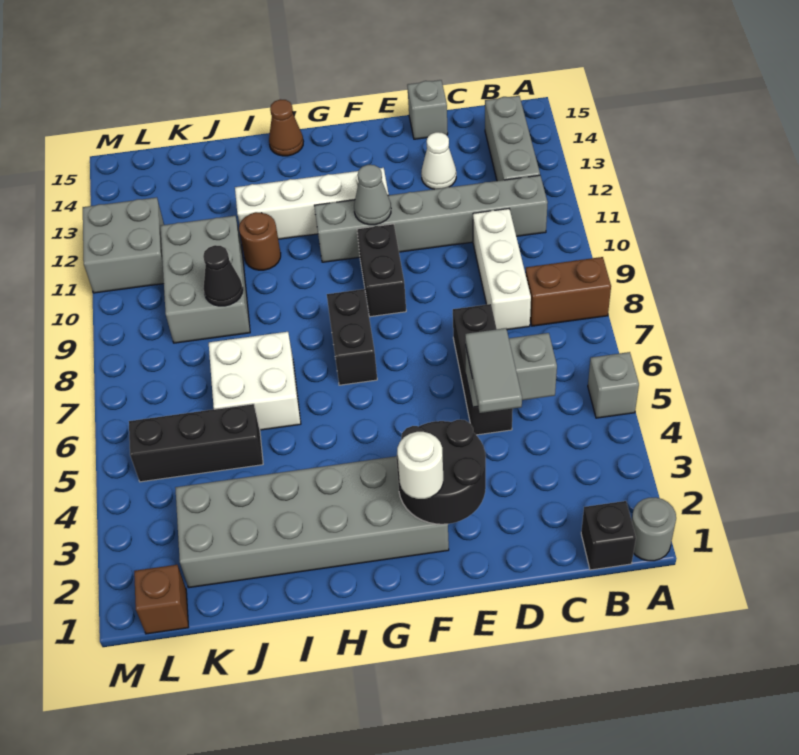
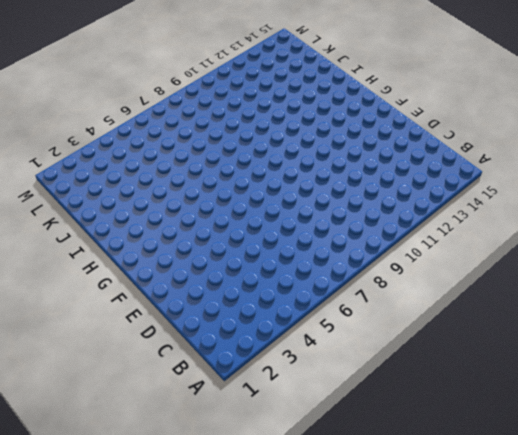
none -> grey 1x1 round brick [632,497,676,561]
none -> grey 1x1 brick [588,352,639,418]
none -> brown 1x2 brick [526,257,611,326]

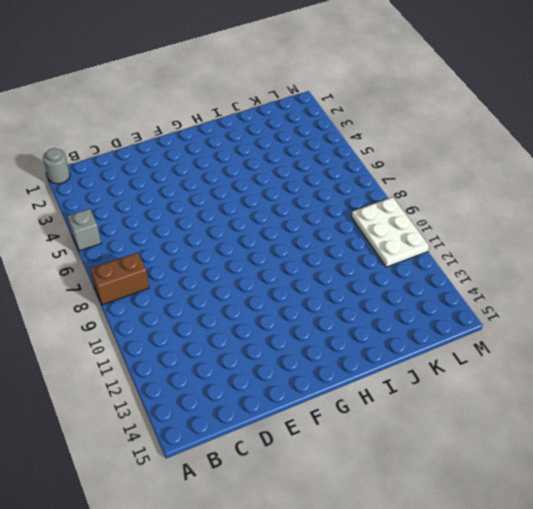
white 2x3 plate [352,197,429,267] -> grey 2x2 brick [83,197,164,293]
none -> black 1x1 brick [581,501,636,570]
none -> grey 1x6 brick [314,175,548,262]
none -> grey 1x3 brick [485,96,540,181]

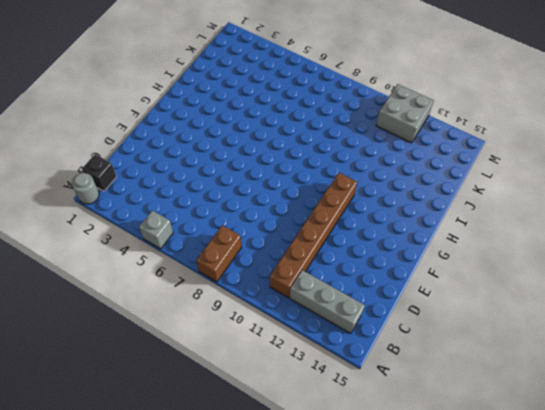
brown 1x6 brick [270,173,357,298] -> grey 1x6 brick [314,175,548,262]
none -> white 1x3 brick [473,209,531,330]
none -> black 1x3 brick [453,304,513,435]
none -> white 1x1 cone [421,132,456,189]

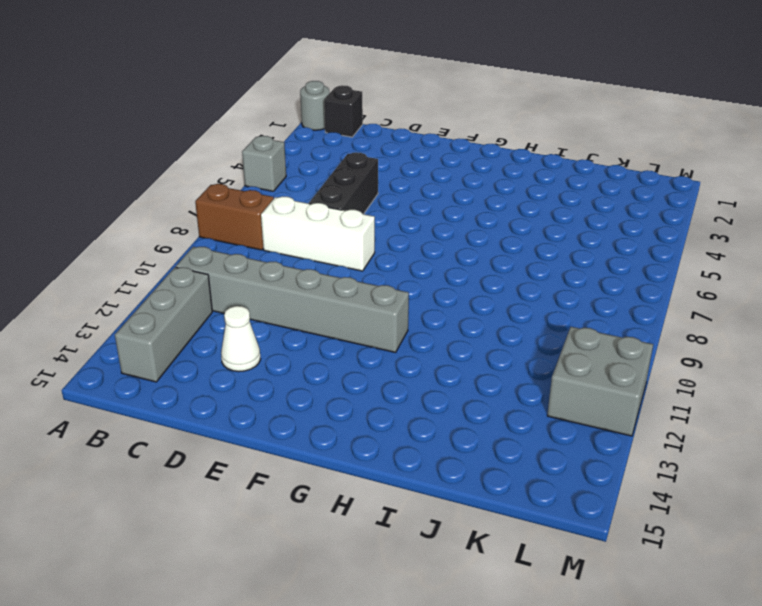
white 1x3 brick [261,196,375,271] -> white 1x3 brick turned to [473,209,531,330]
none -> grey 1x1 brick [407,80,448,139]
none -> grey 2x6 brick [175,456,449,588]
none -> black 1x2 brick [357,224,406,317]

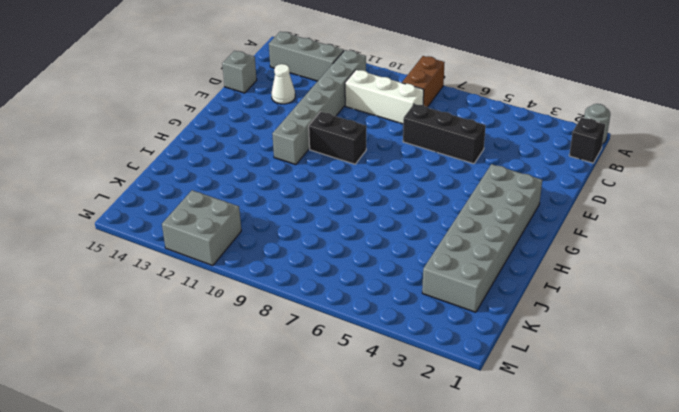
none -> grey 1x1 brick [588,352,639,418]
none -> white 1x4 brick [235,168,389,239]
none -> black 1x2 brick [327,289,377,385]

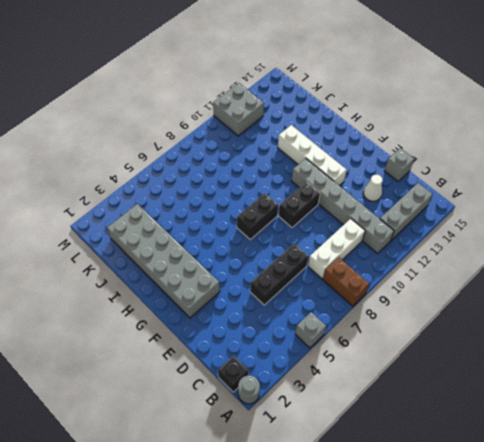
none -> brown 1x1 cone [269,99,303,156]
none -> white 2x2 brick [209,332,301,430]
none -> brown 1x1 round brick [239,212,281,270]

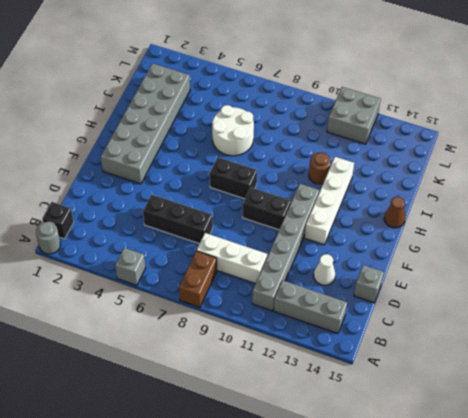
white 2x2 round brick [212,105,254,156] -> white 2x2 brick [209,332,301,430]
none -> black 1x3 brick [129,404,263,482]
none -> grey 2x3 brick [161,216,250,343]
none -> brown 1x1 brick [134,565,188,634]

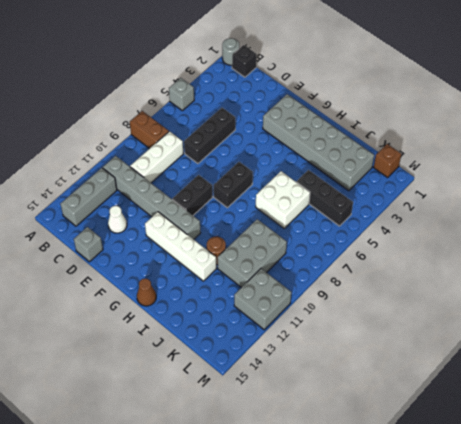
none -> grey 1x2 brick [465,333,557,407]
none -> black 2x2 round brick [396,420,486,524]
none -> grey 1x1 cone [354,165,391,225]

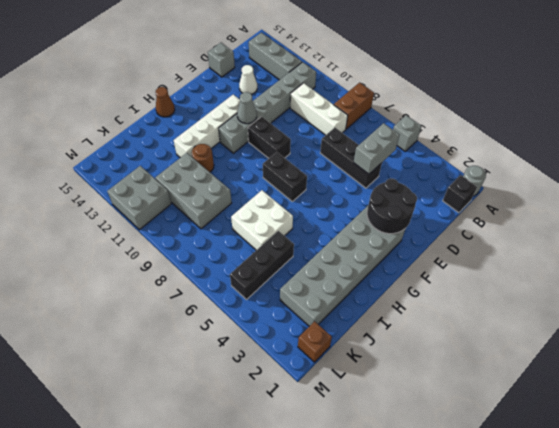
none -> black 1x1 cone [203,245,243,306]
none -> grey 1x2 tile [465,328,522,413]
none -> white 1x1 round brick [397,432,443,499]

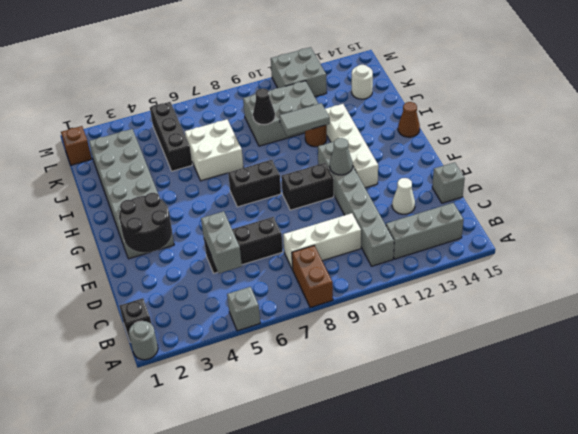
grey 1x2 tile [279,103,330,136] -> grey 1x2 tile moved to [465,328,522,413]
white 1x1 round brick [352,65,373,99] -> white 1x1 round brick moved to [397,432,443,499]

